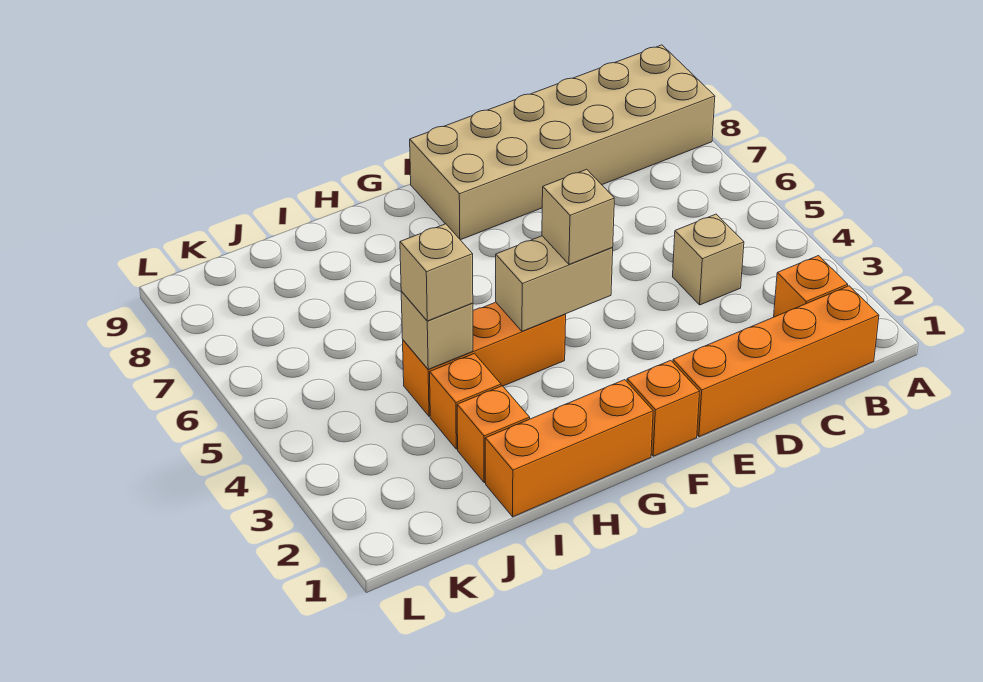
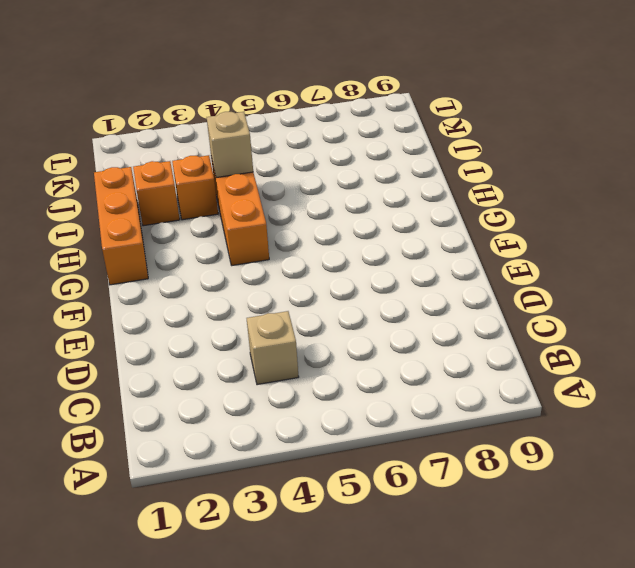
none -> tan 2x6 brick [410,45,715,240]
none -> orange 1x4 brick [673,286,879,437]
none -> orange 1x1 brick [774,256,848,317]

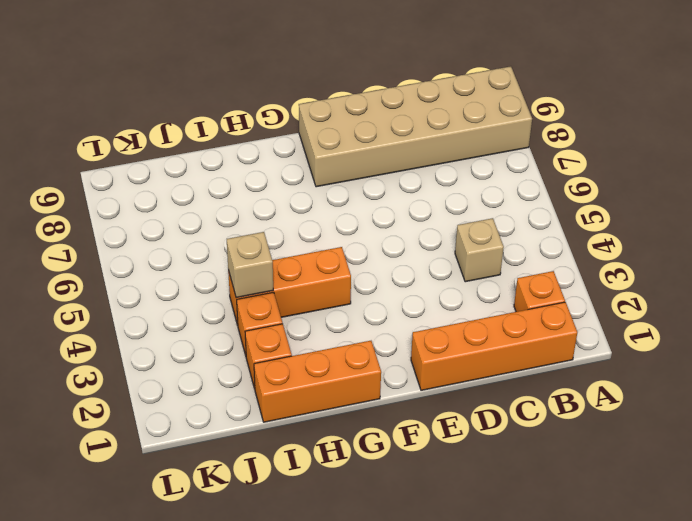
none -> orange 1x1 brick [627,360,700,456]
none -> tan 1x2 brick [496,236,613,331]
none -> tan 1x1 brick [542,169,614,264]

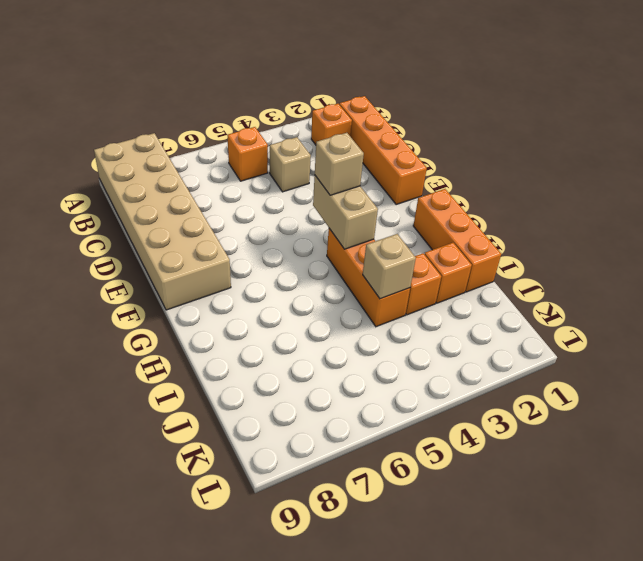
orange 1x1 brick [227,127,268,181] -> orange 1x1 brick moved to [627,360,700,456]
none -> tan 1x1 brick [400,224,473,321]

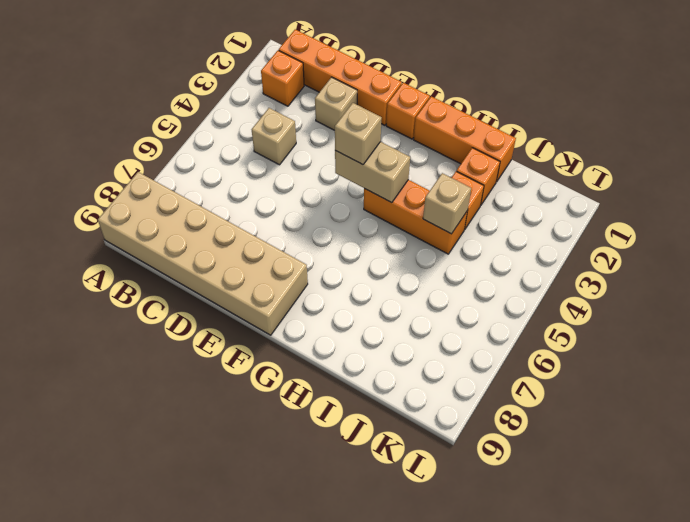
tan 1x1 brick [315,77,357,130] -> tan 1x1 brick moved to [400,224,473,321]

